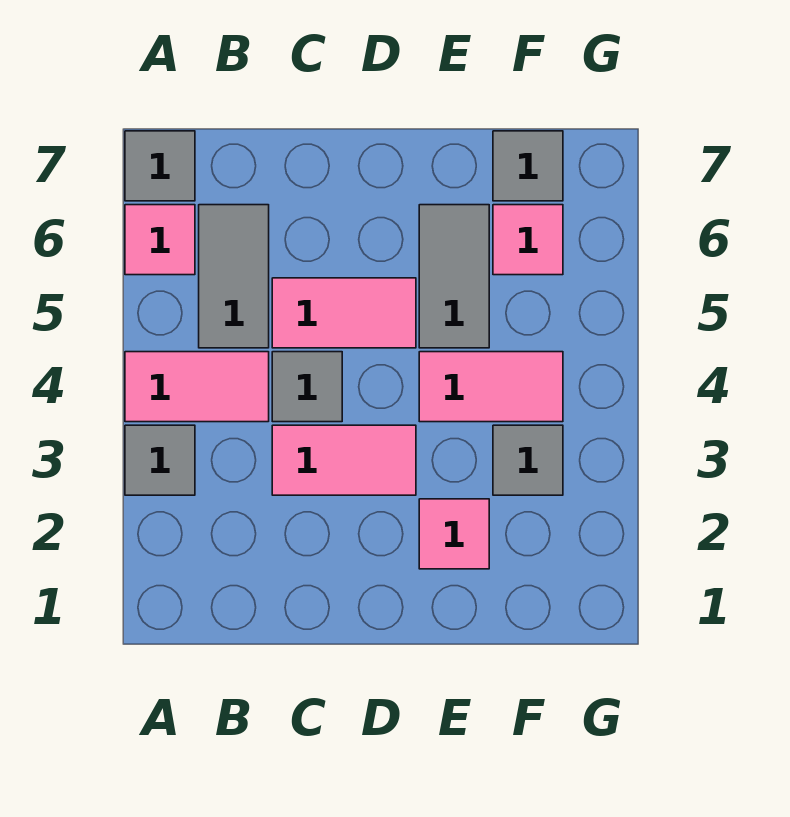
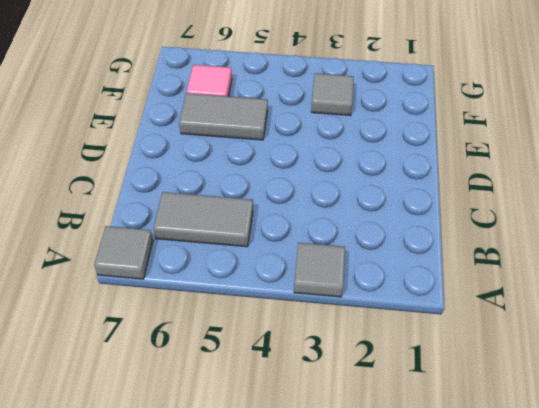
none -> pink 1x2 tile [125,352,269,422]
none -> pink 1x1 tile [125,205,195,275]
none -> pink 1x2 tile [272,425,416,495]

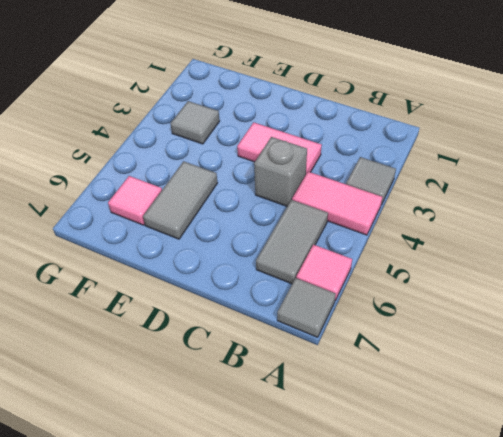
grey 1x1 brick [254,137,307,206] -> grey 1x1 tile [272,352,342,422]
none -> pink 1x2 tile [272,278,416,348]
none -> pink 1x1 tile [419,499,489,569]
none -> pink 1x2 tile [419,352,563,422]

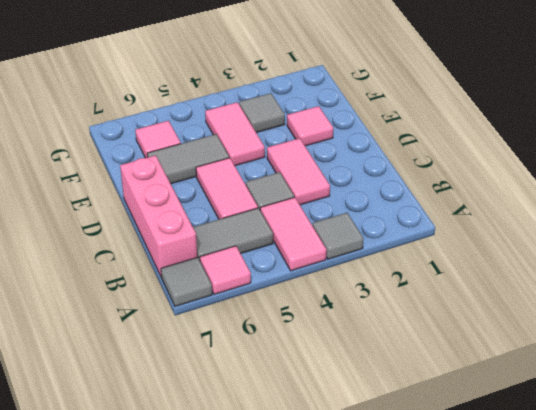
pink 1x3 brick [120,155,197,277] -> none
none -> grey 1x1 tile [493,131,563,201]

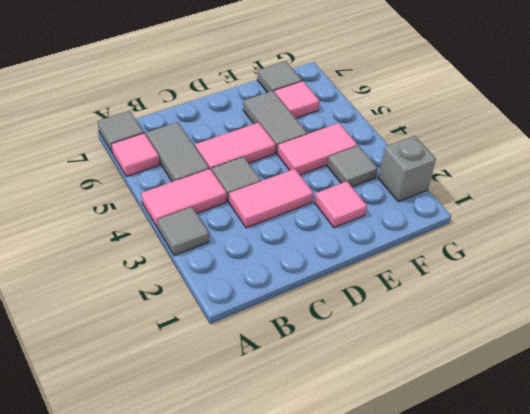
grey 1x1 brick [378,136,436,202] -> none

